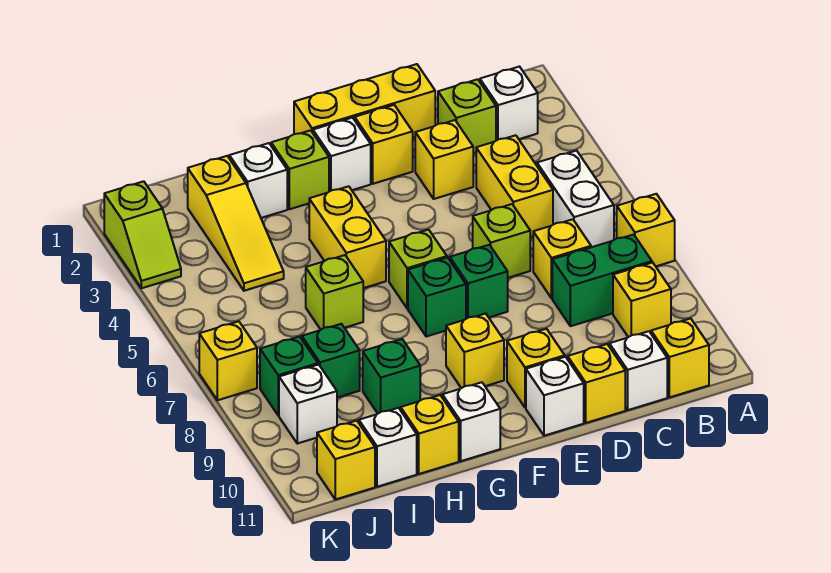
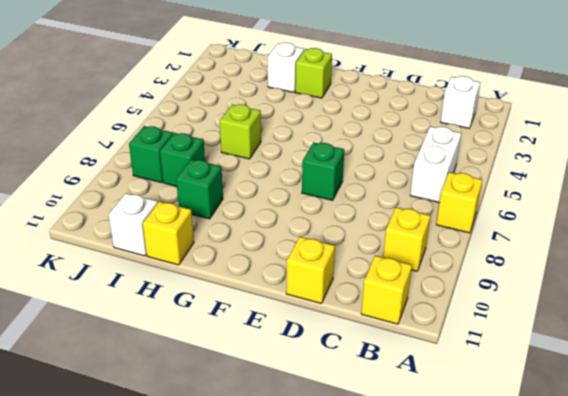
none -> green 1x2 brick [552,234,652,326]
none -> lime 1x1 brick [438,79,496,153]
none -> yellow 1x2 brick [476,135,553,237]
none -> yellow 1x1 brick [533,219,591,298]

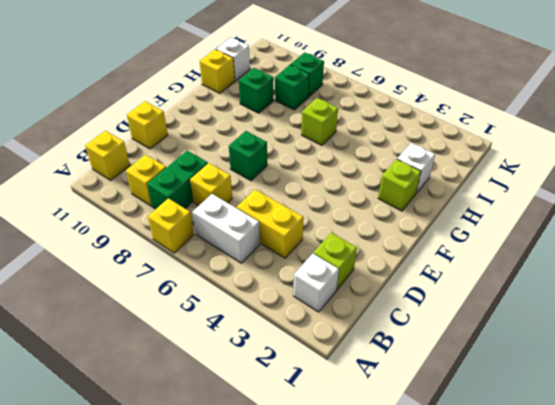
none -> white 1x1 brick [609,331,667,410]
none -> yellow 1x3 brick [294,64,435,138]
none -> yellow 1x1 brick [415,120,473,199]
none -> lime 1x1 brick [473,204,530,278]

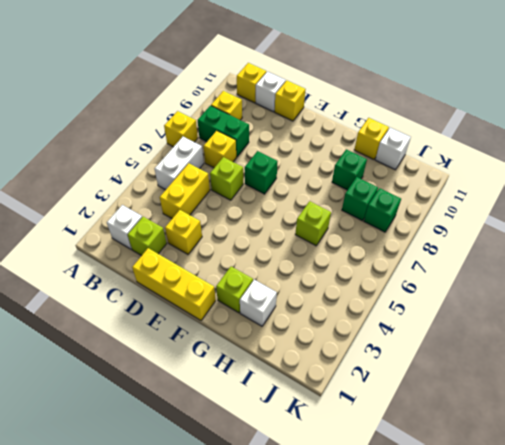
none -> yellow 1x1 brick [355,105,413,184]
none -> yellow 1x1 brick [507,329,565,408]
none -> white 1x1 brick [526,357,584,436]
none -> white 1x1 brick [313,118,371,192]

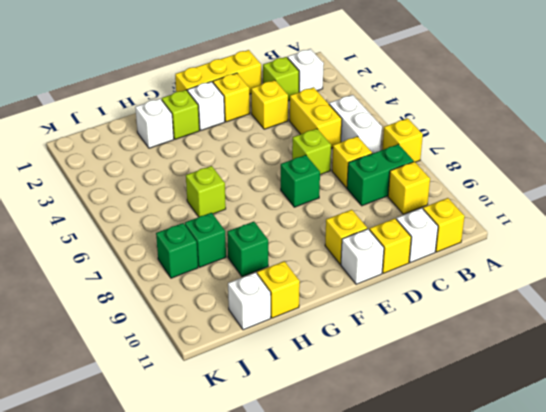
none -> lime 1x1 brick [389,230,447,309]
none -> green 1x1 brick [408,258,466,337]
none -> yellow 1x1 brick [446,314,504,388]
none -> yellow 1x2 brick [309,186,386,288]

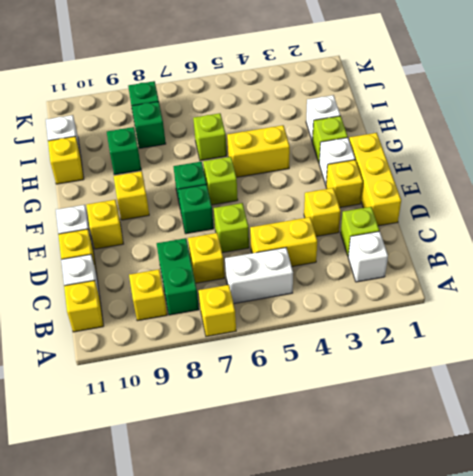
none -> white 1x1 brick [442,382,500,461]
none -> yellow 1x3 slope [188,156,284,291]
none -> white 1x1 brick [279,365,337,443]
none -> yellow 1x1 brick [317,421,375,499]

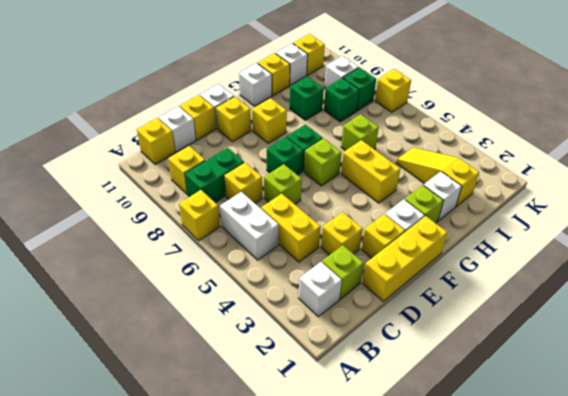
none -> lime 1x2 slope [104,181,181,288]

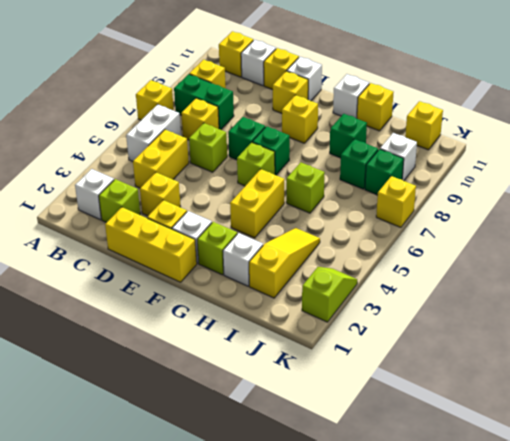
none -> white 1x1 brick [359,408,417,487]

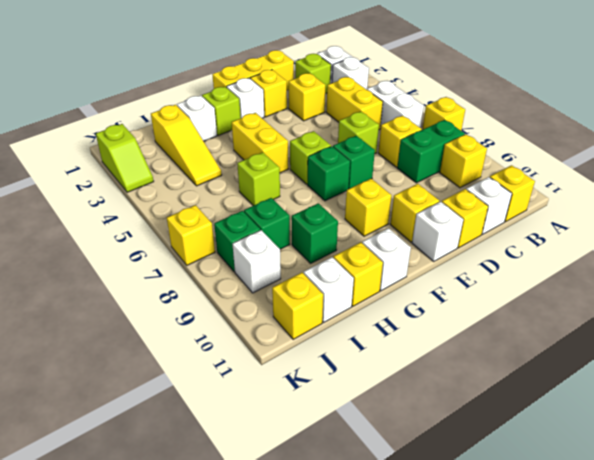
white 1x1 brick [332,57,369,90] -> none

